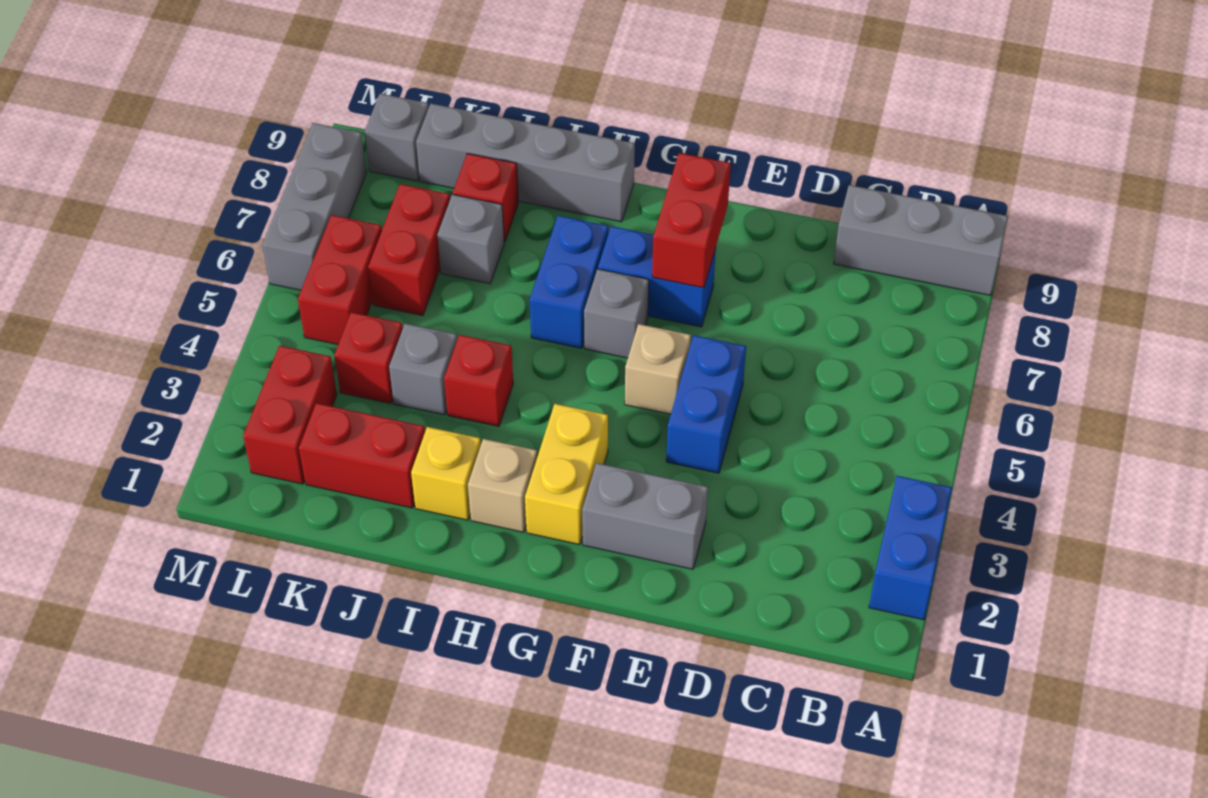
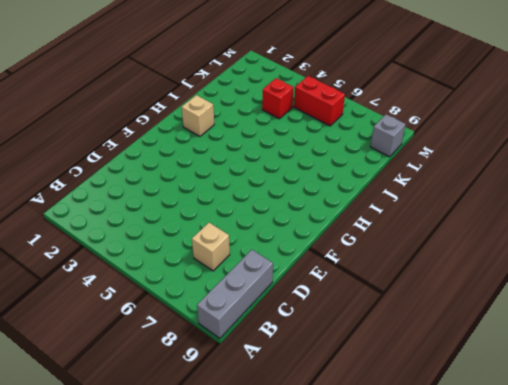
tan 1x1 brick [192,223,230,271] -> tan 1x1 brick moved to [625,324,691,414]
none -> blue 1x2 brick [869,476,952,620]
none -> grey 1x2 brick [582,463,708,569]
none -> blue 1x2 brick [666,335,746,473]

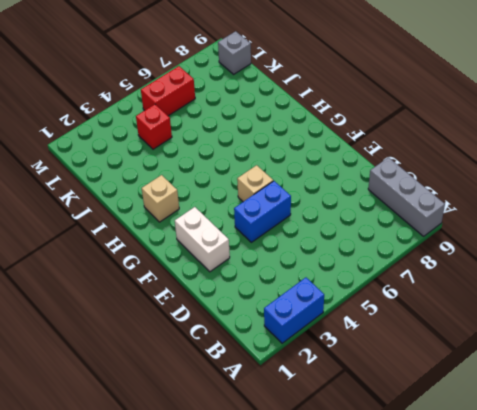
white 1x2 brick [175,207,230,272] -> grey 1x2 brick [582,463,708,569]
none -> blue 1x2 brick [598,226,716,327]
none -> yellow 1x2 brick [525,404,608,545]
none -> grey 1x1 brick [584,269,649,358]

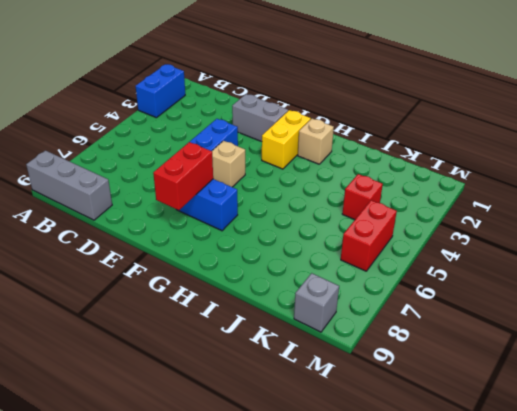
none -> grey 1x1 brick [584,269,649,358]
none -> blue 1x2 brick [530,216,608,348]
none -> grey 1x4 brick [416,104,635,222]

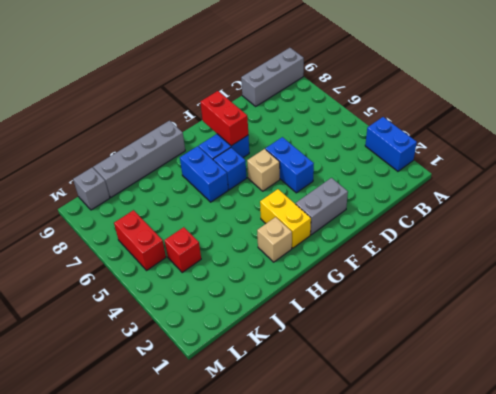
blue 1x1 brick [213,148,247,190] -> grey 1x1 brick [584,269,649,358]
none -> yellow 1x1 brick [411,427,481,520]
none -> red 1x1 brick [444,335,513,427]
none -> red 1x2 brick [299,403,425,508]

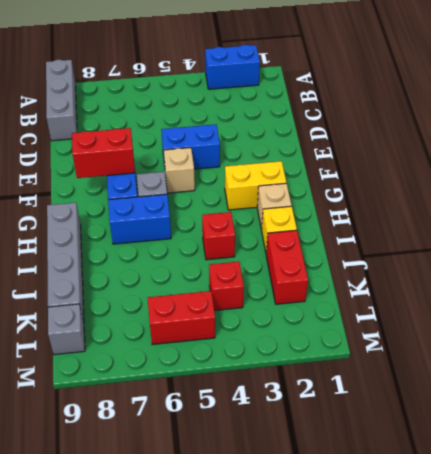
none -> grey 1x2 brick [582,463,708,569]
none -> grey 1x1 brick [389,324,457,415]
none -> grey 1x1 brick [437,194,504,284]

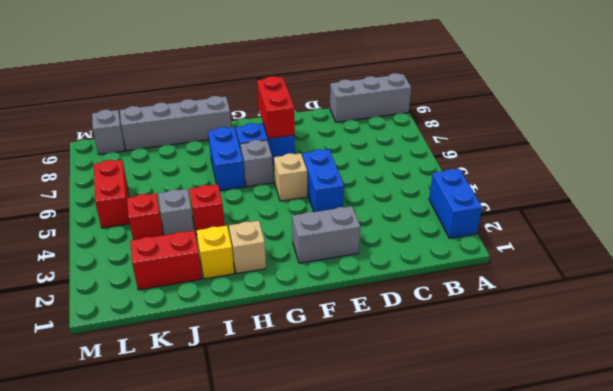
none -> yellow 1x2 brick [525,404,608,545]
none -> grey 1x1 brick [437,194,504,284]
none -> red 1x1 brick [453,153,518,242]

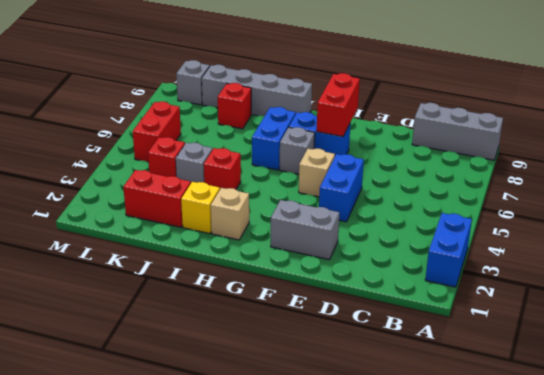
none -> yellow 1x2 brick [525,404,608,545]
none -> grey 1x1 brick [437,194,504,284]
none -> red 1x2 brick [368,184,450,316]

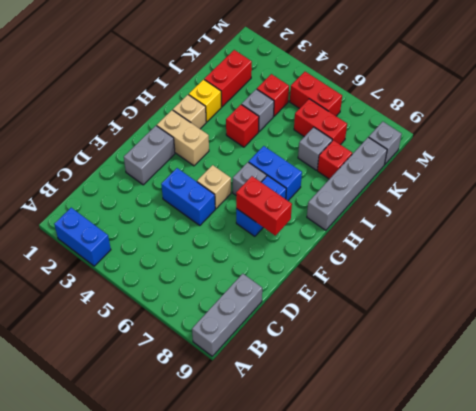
tan 1x2 brick [157,110,209,166] -> yellow 1x2 brick [525,404,608,545]
none -> red 1x2 brick [243,346,337,484]
none -> grey 1x3 brick [262,123,366,290]

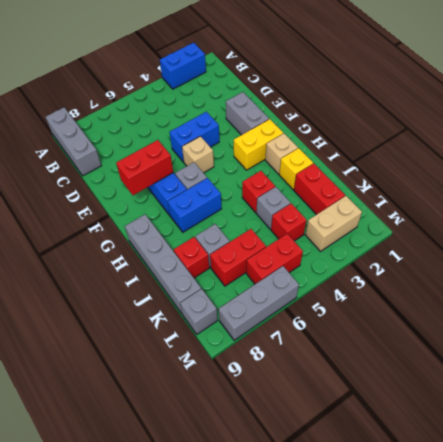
tan 1x2 brick [305,196,362,251] -> red 1x2 brick [243,346,337,484]

